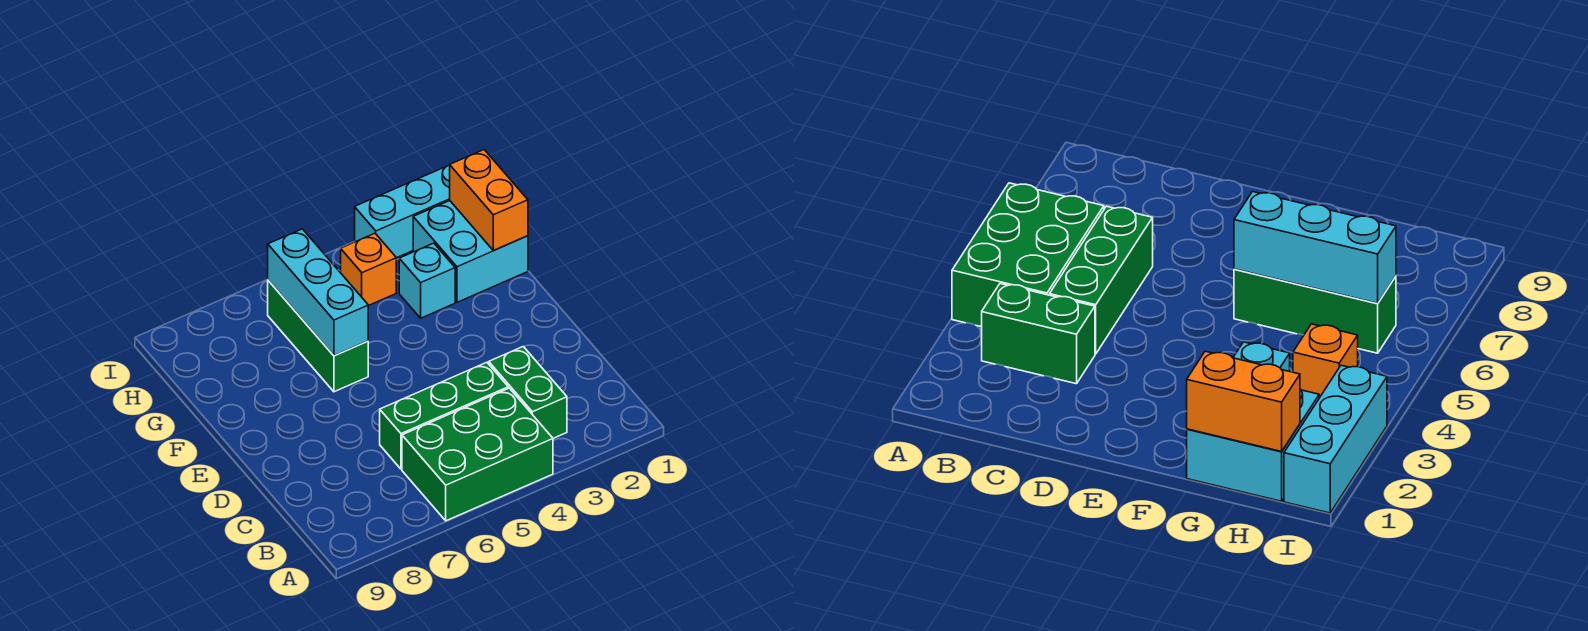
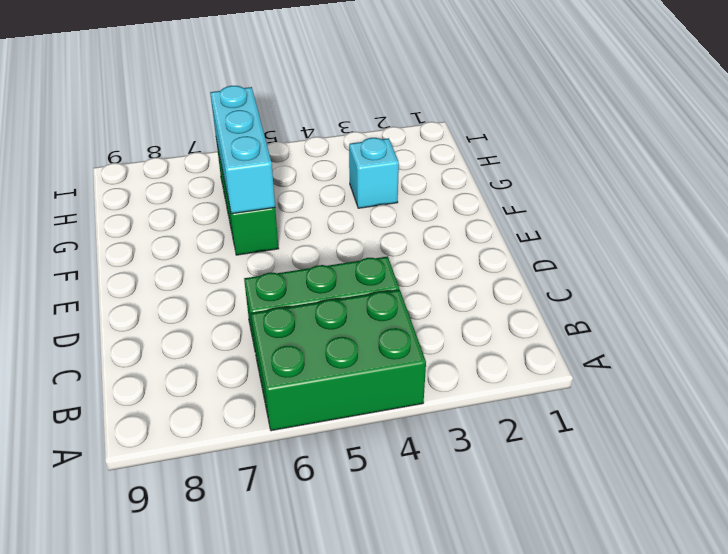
none -> green 1x2 brick [489,347,567,438]
none -> cyan 2x2 brick [413,201,528,302]

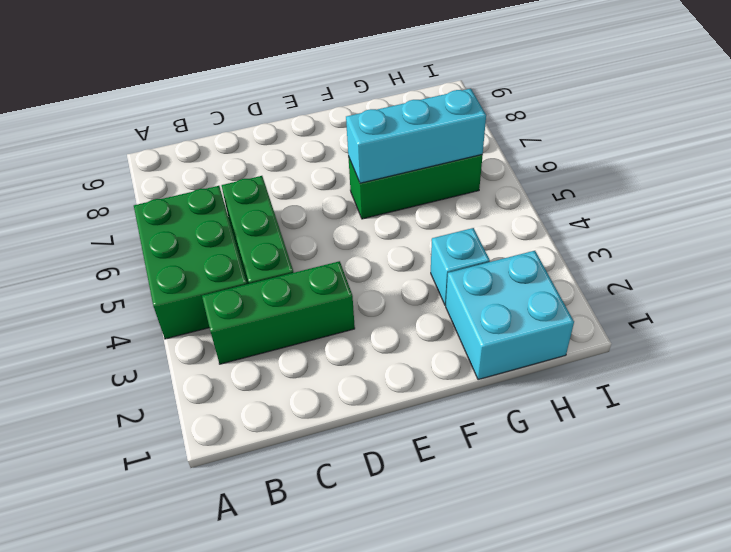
green 1x3 brick [202,261,355,364] -> green 1x2 brick [489,347,567,438]
none -> orange 1x1 brick [341,233,396,306]
none -> cyan 1x3 brick [355,165,450,258]

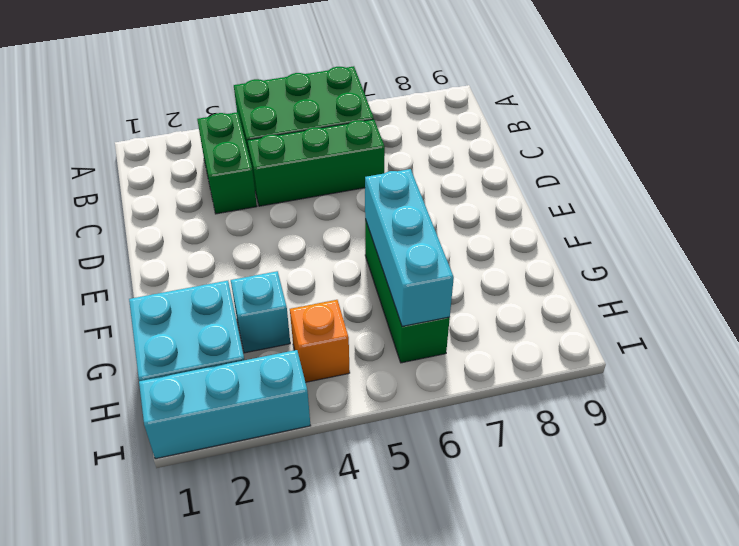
none -> orange 1x2 brick [450,150,528,251]

